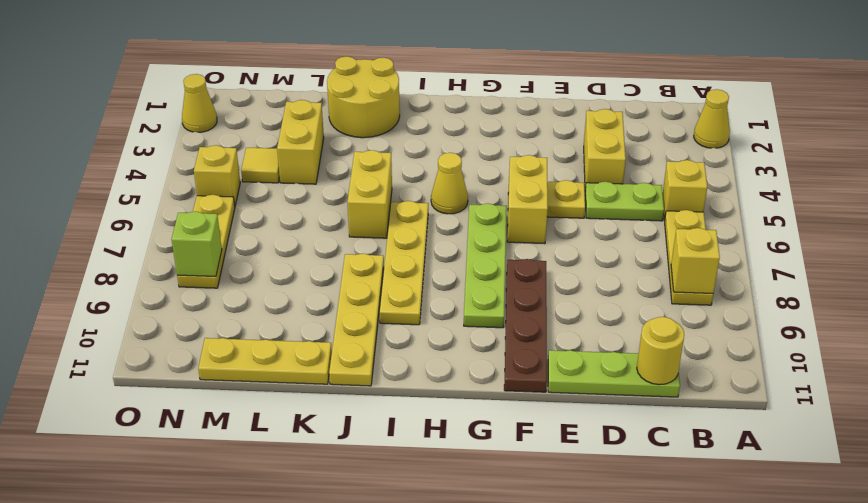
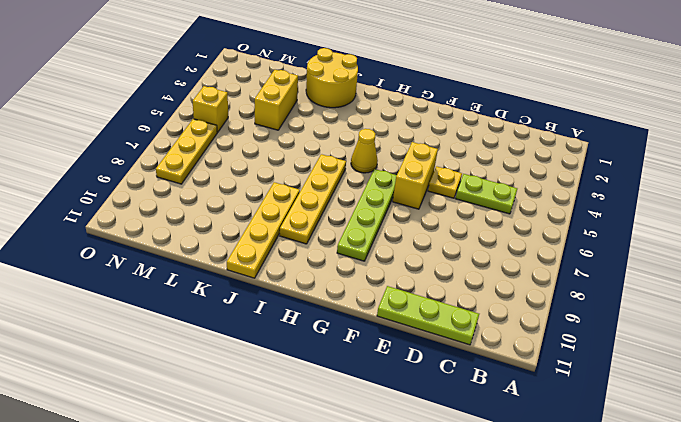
none -> yellow 1x1 cone [694,89,730,148]
none -> yellow 1x1 brick [663,160,707,220]
none -> yellow 1x3 plate [664,210,713,305]

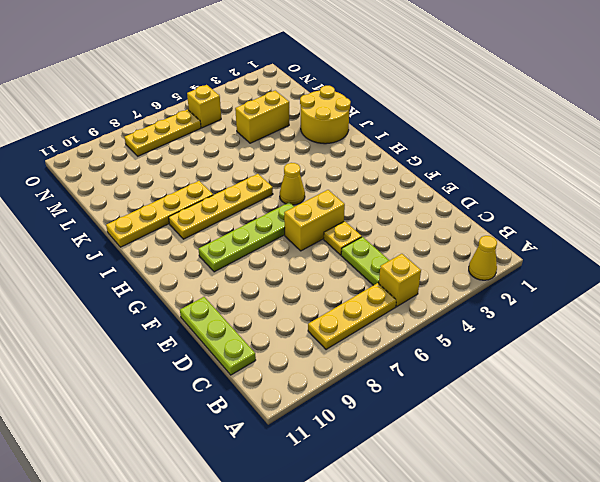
none -> yellow 1x2 brick [584,109,626,191]
none -> brown 1x4 plate [504,259,547,392]
none -> yellow 1x2 brick [348,150,392,238]

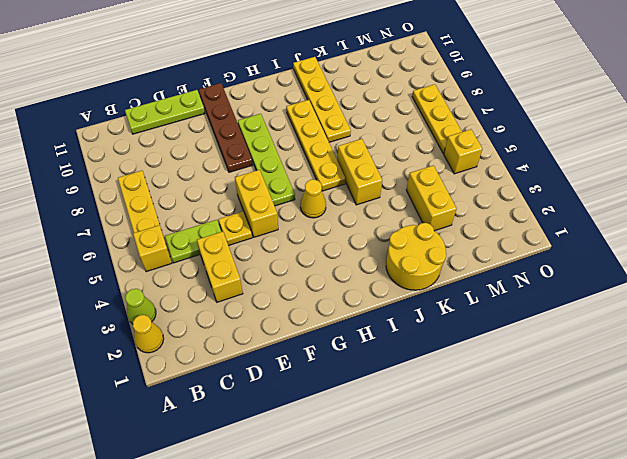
lime 1x1 cone [125,289,156,324] -> none
none -> yellow 1x3 plate [198,338,332,384]
none -> yellow 1x1 tile [241,148,280,183]
none -> yellow 1x1 cone [182,74,217,132]

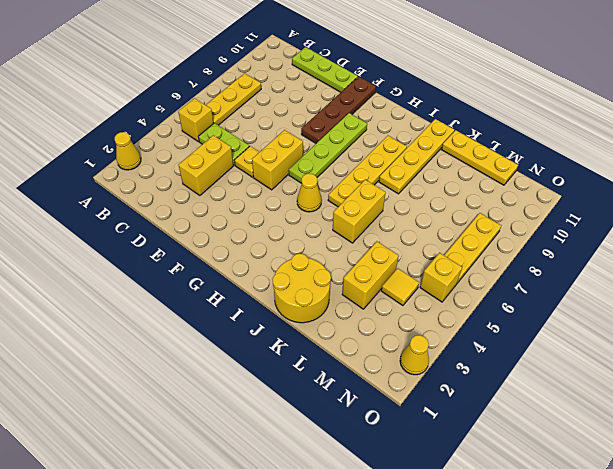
none -> yellow 1x1 brick [671,228,720,293]
none -> yellow 1x1 round brick [637,317,684,385]
none -> lime 1x1 brick [171,212,222,276]

